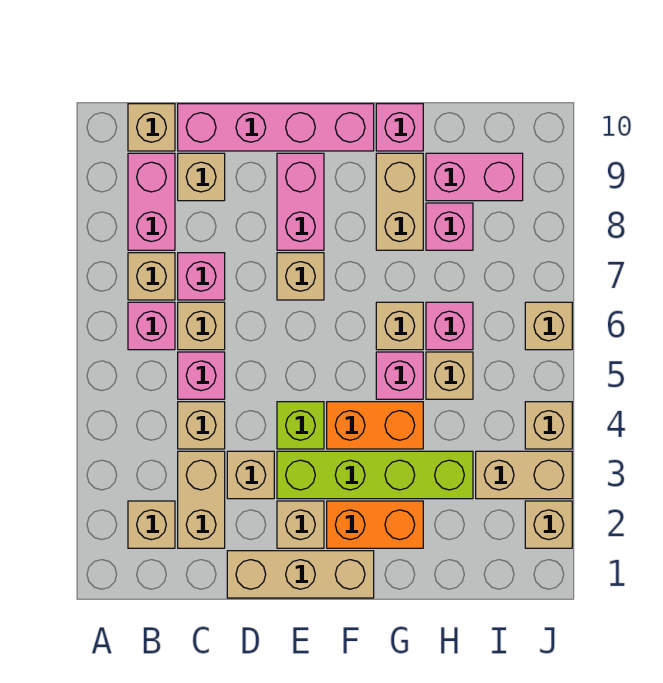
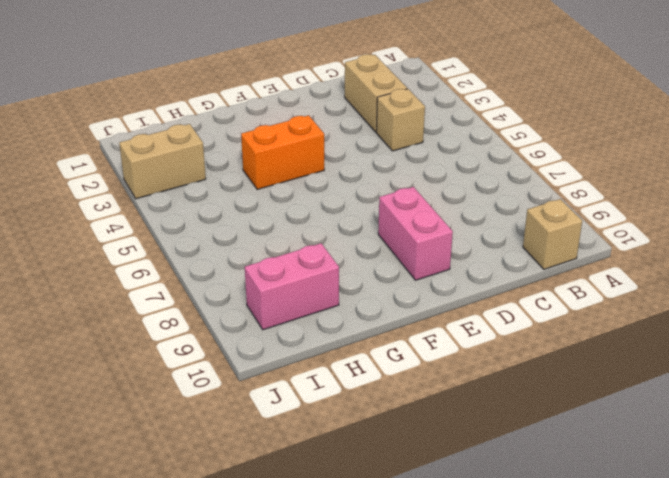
none -> tan 1x1 brick [128,501,175,548]
none -> pink 1x1 brick [128,302,175,350]
none -> tan 1x1 brick [128,253,175,300]
none -> pink 1x2 brick [128,153,175,250]

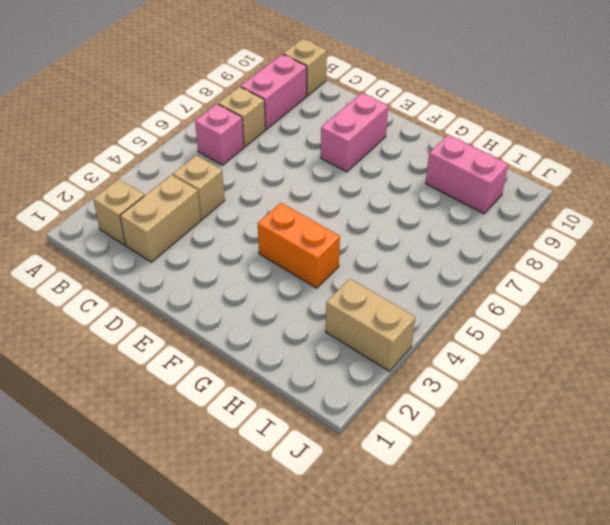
none -> pink 1x1 brick [178,352,225,399]
none -> tan 1x1 brick [178,302,225,350]
none -> pink 1x1 brick [178,253,225,300]
none -> tan 1x1 brick [178,153,225,201]

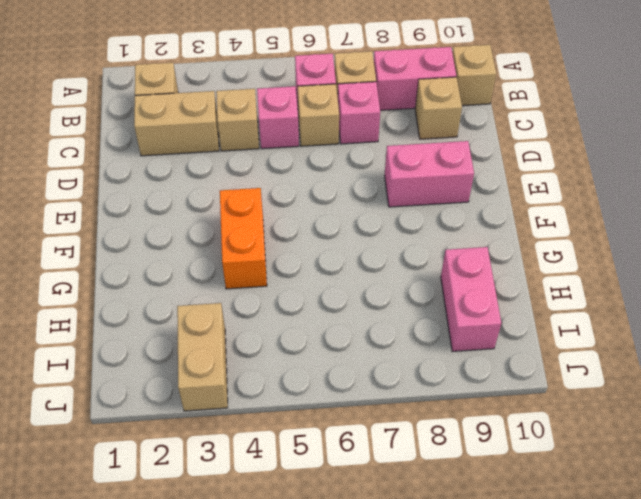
none -> pink 1x4 brick [178,104,374,151]
none -> tan 1x3 brick [227,551,374,598]
none -> tan 1x1 brick [227,451,274,499]
none -> tan 1x1 brick [277,501,324,548]

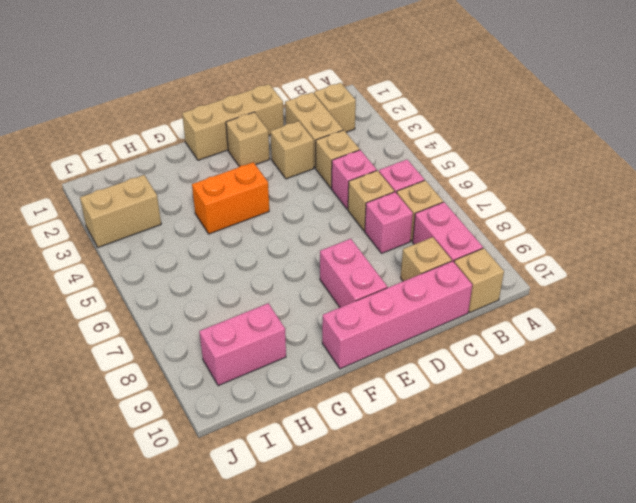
none -> lime 1x4 brick [277,451,473,499]
none -> lime 1x1 brick [277,402,324,449]
none -> tan 1x1 brick [277,253,324,300]
none -> orange 1x2 brick [327,501,423,548]

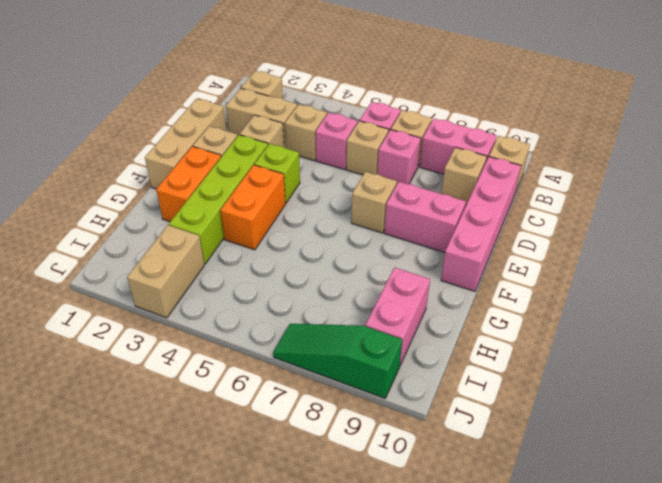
green 1x3 slope [273,324,402,398] -> none
none -> pink 1x1 brick [376,352,423,399]
none -> tan 1x1 brick [376,302,423,350]
none -> tan 1x2 brick [376,153,423,250]
none -> pink 1x1 brick [376,104,423,151]

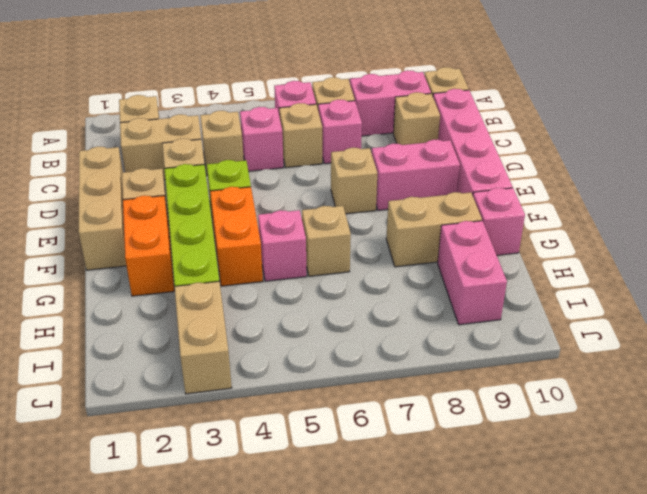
none -> tan 1x1 brick [426,352,473,399]
none -> pink 1x1 brick [426,302,473,350]
none -> pink 1x1 brick [426,203,473,250]
none -> tan 1x1 brick [525,501,572,548]

